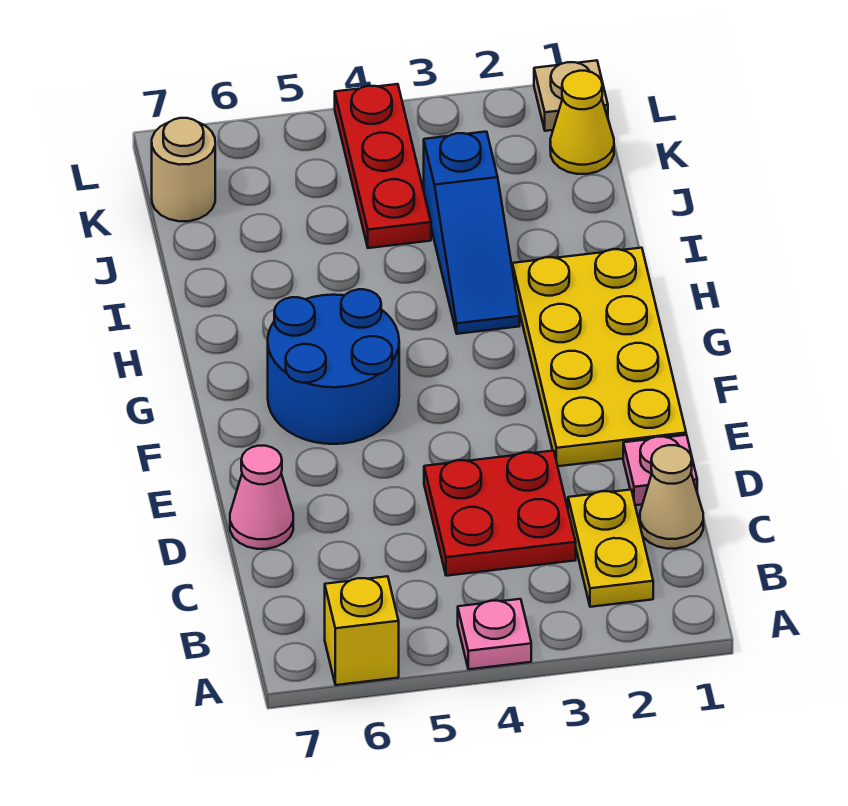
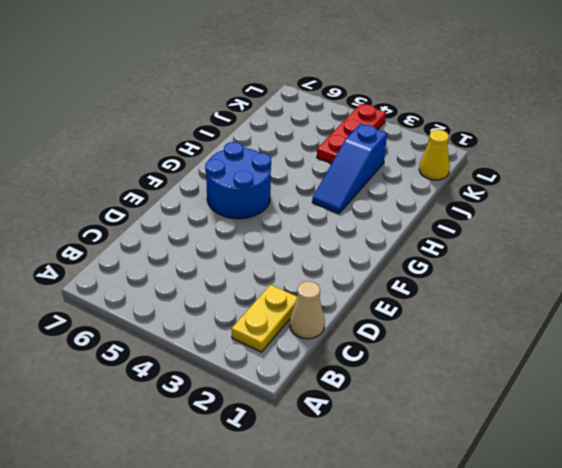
none -> pink 1x1 plate [458,599,531,669]
none -> yellow 1x1 brick [325,576,399,685]
none -> red 2x2 plate [424,451,576,576]

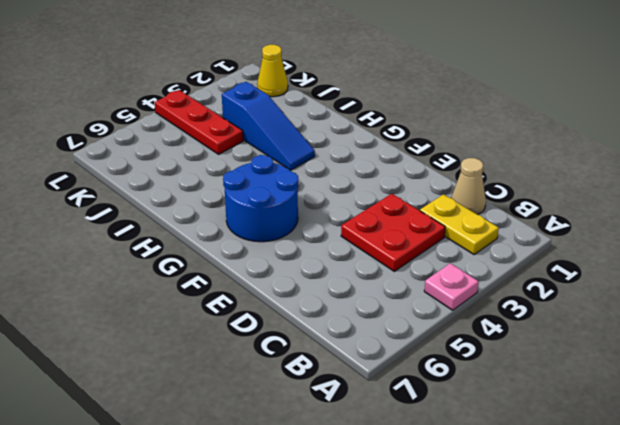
none -> yellow 1x1 brick [325,576,399,685]
none -> pink 1x1 plate [623,435,697,505]
none -> pink 1x1 cone [230,446,293,549]

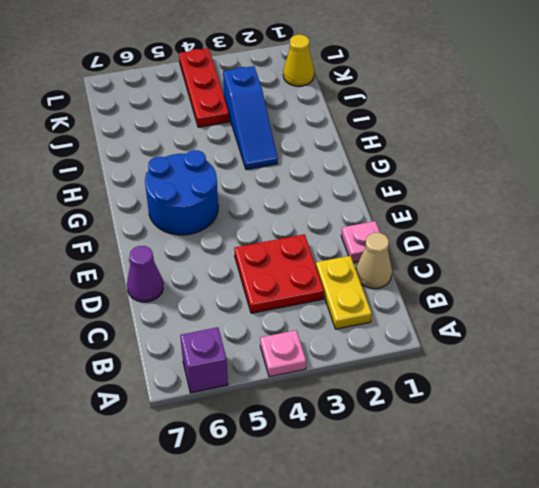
purple 1x1 brick [180,327,228,393] -> yellow 1x1 brick [325,576,399,685]
purple 1x1 cone [127,246,163,302] -> pink 1x1 cone [230,446,293,549]
none -> yellow 2x4 plate [512,248,686,466]
none -> tan 1x1 round brick [152,118,215,221]
none -> tan 1x1 plate [534,60,608,131]

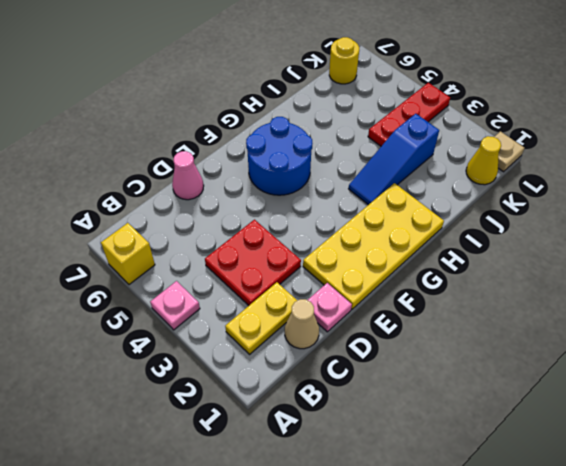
yellow 1x1 round brick [329,37,359,84] -> tan 1x1 round brick [152,118,215,221]

